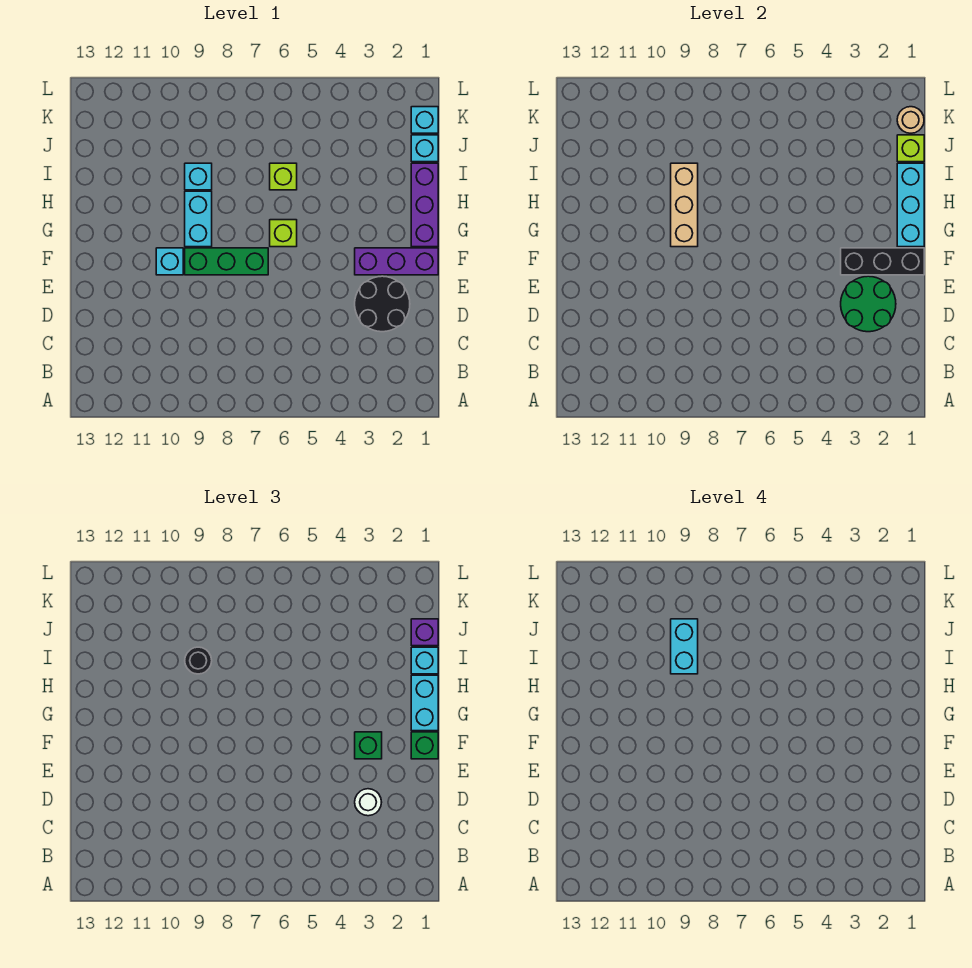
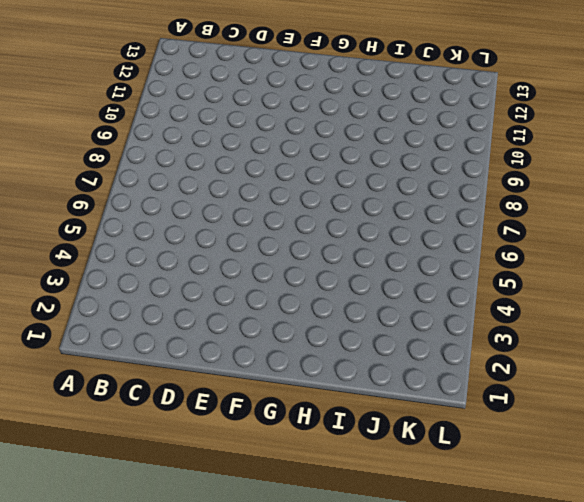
none -> black 2x2 round brick [355,276,410,332]
none -> purple 1x3 brick [355,248,438,275]
none -> green 1x3 brick [185,248,268,275]

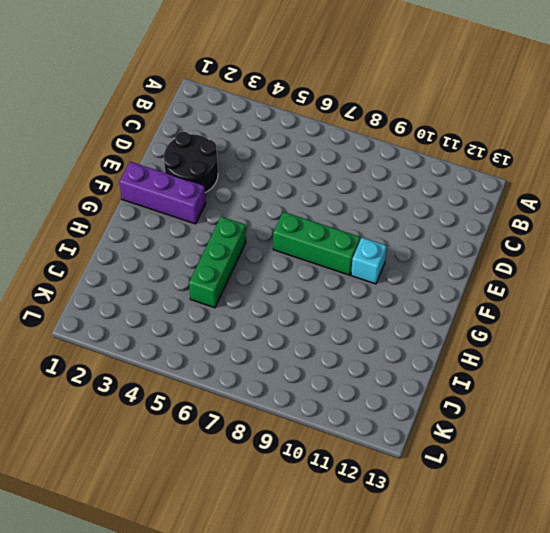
green 1x3 brick [189,217,246,308] -> none
none -> purple 1x3 brick [411,163,438,247]
none -> lime 1x1 brick [270,220,297,247]
none -> cyan 1x2 brick [185,191,212,247]

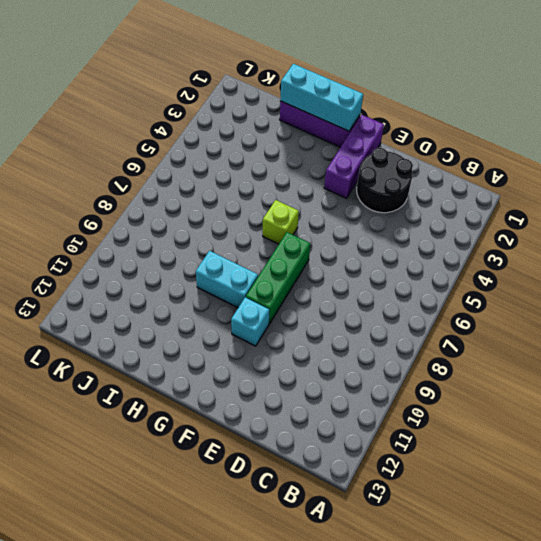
none -> lime 1x1 brick [270,163,297,190]
none -> cyan 1x1 brick [185,163,212,190]
none -> cyan 1x1 brick [411,135,438,162]

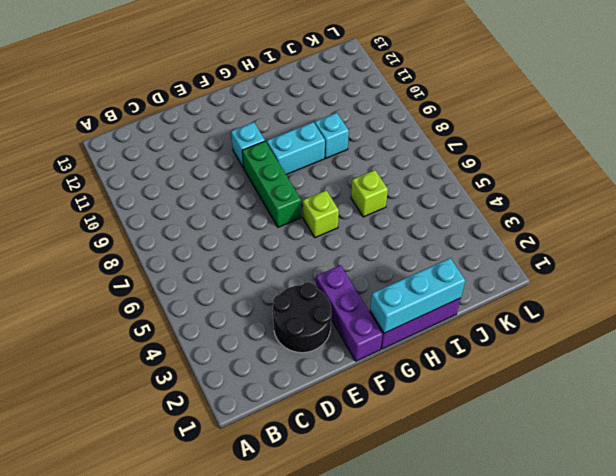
none -> cyan 1x1 brick [411,135,438,162]
none -> cyan 1x1 brick [411,107,438,133]
none -> green 2x2 round brick [841,276,896,332]

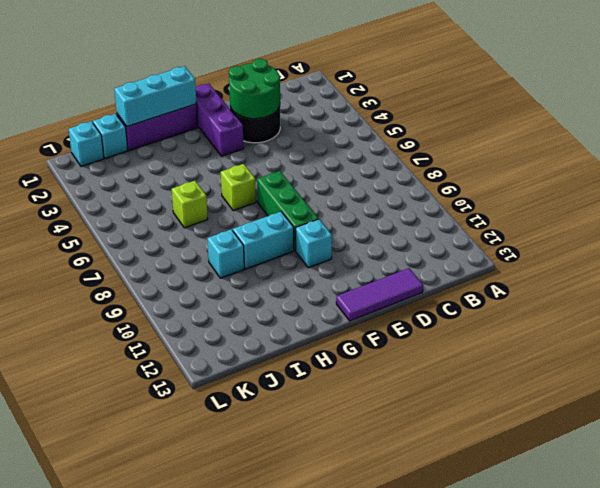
purple 1x3 tile [336,268,423,321] -> none
none -> black 1x3 brick [841,248,924,275]
none -> tan 1x3 brick [671,163,698,247]
none -> lime 1x1 brick [897,135,924,162]

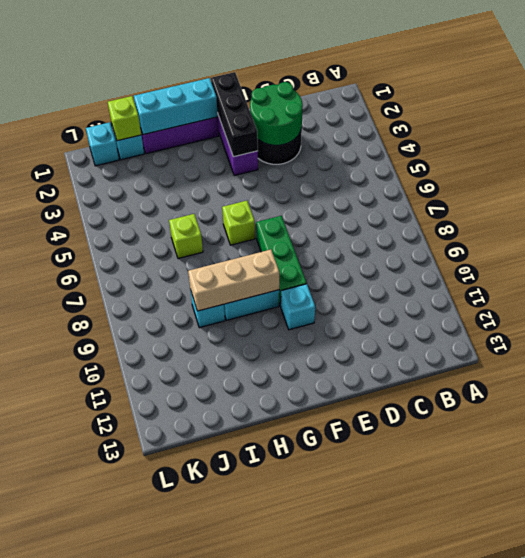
none -> tan 1x1 round brick [897,107,924,133]
none -> white 1x1 round brick [355,789,382,816]
none -> green 1x1 brick [411,732,438,759]

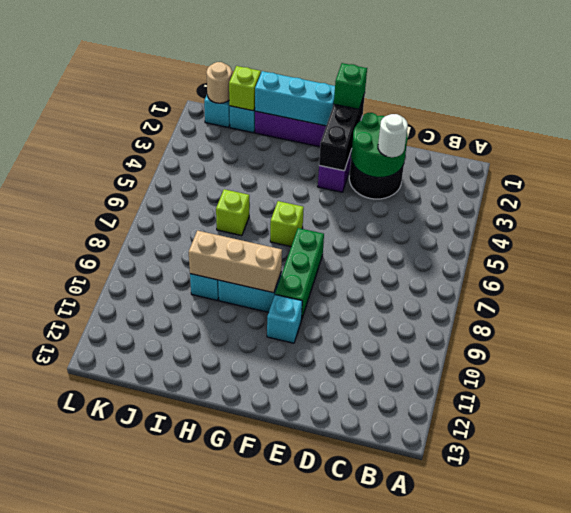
none -> green 1x1 brick [355,732,382,759]
none -> cyan 1x2 brick [411,675,438,731]
none -> cyan 1x1 brick [411,647,438,674]

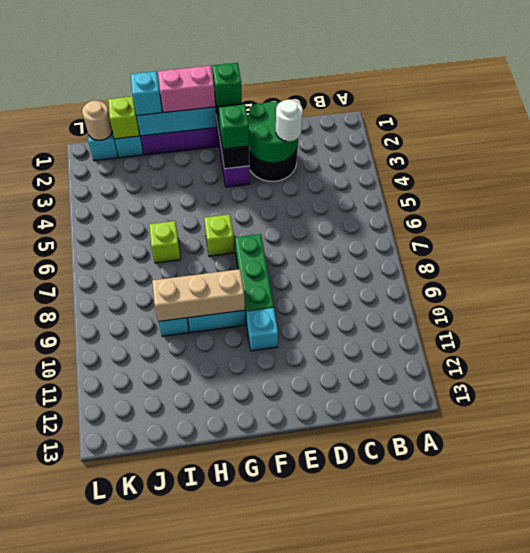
pink 1x2 brick [158,66,215,113] -> cyan 1x2 brick [411,675,438,731]
none -> black 1x1 round brick [185,647,212,674]
none -> purple 1x1 brick [411,619,438,646]
none -> cyan 1x2 brick [671,619,698,674]

